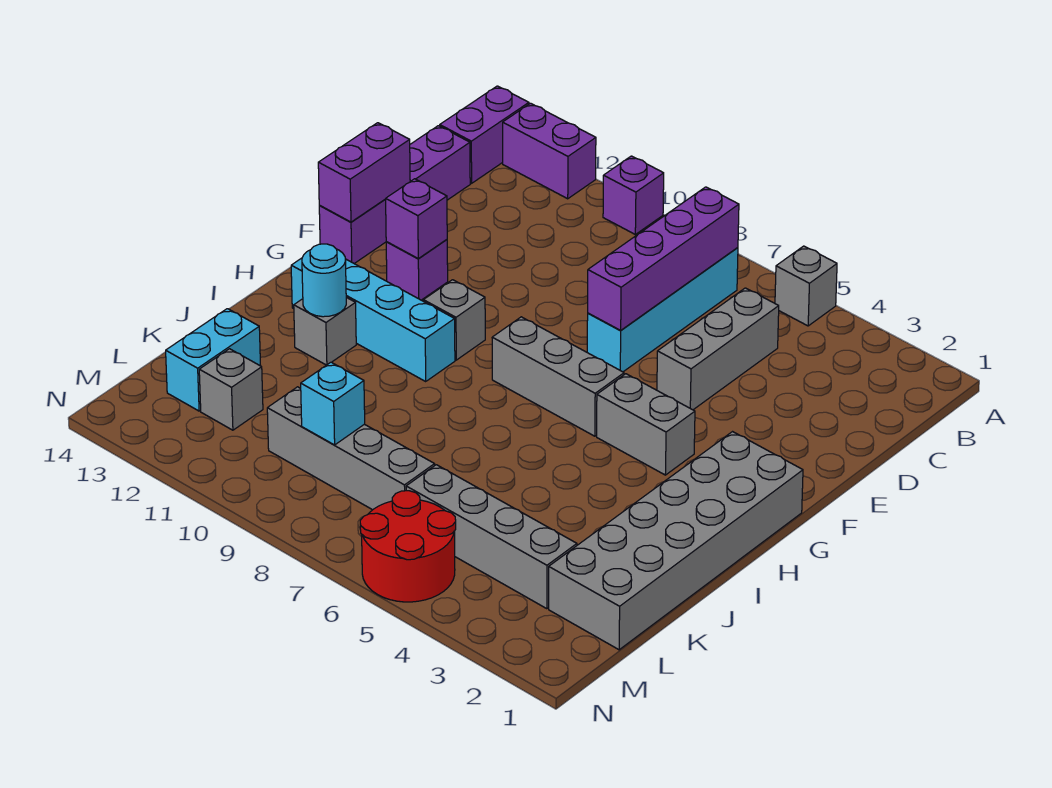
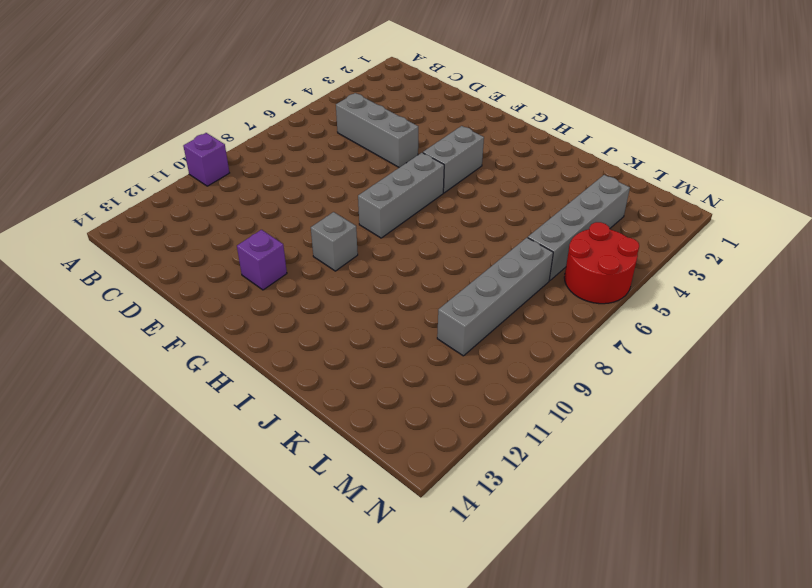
none -> grey 1x1 brick [775,246,837,326]
none -> purple 1x2 brick [503,103,596,199]
none -> purple 1x2 brick [440,86,529,183]

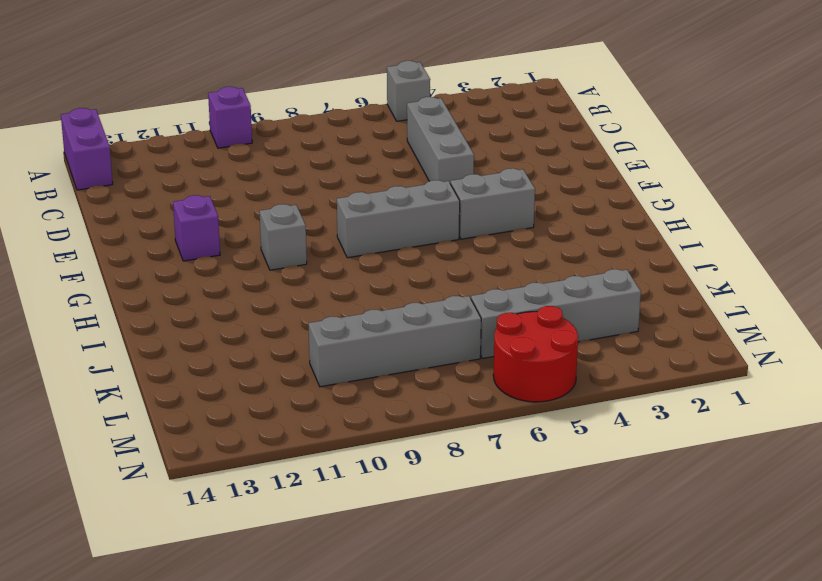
none -> purple 1x2 brick [503,103,596,199]
none -> cyan 1x4 brick [587,248,738,372]
none -> purple 1x4 brick [319,126,470,263]

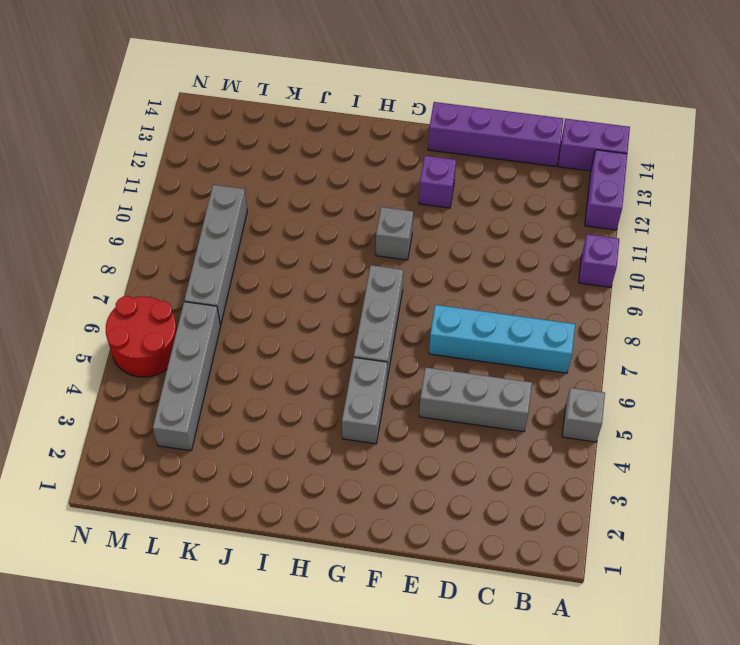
none -> grey 2x6 brick [549,432,803,650]
none -> cyan 1x4 brick [291,258,455,381]
none -> grey 1x1 brick [294,297,356,365]

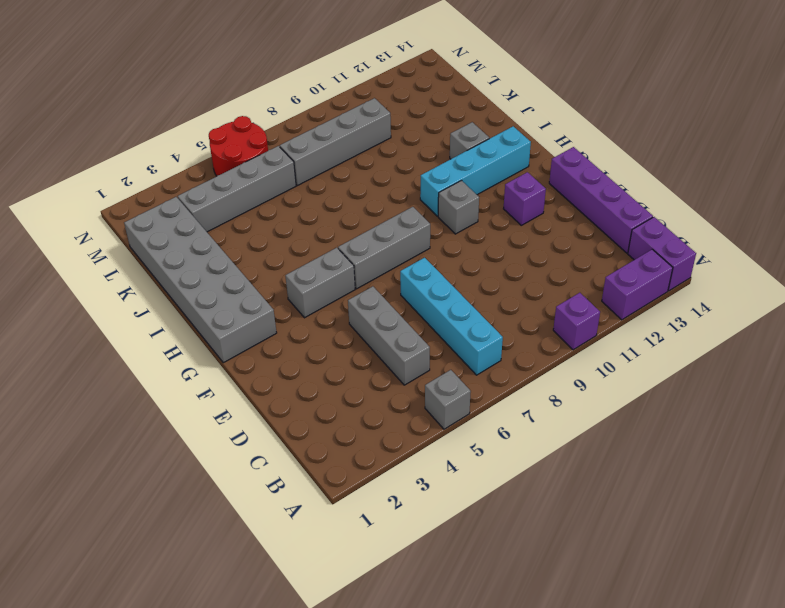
none -> cyan 1x2 brick [166,309,261,411]
none -> grey 1x1 brick [199,349,263,430]
none -> purple 1x4 brick [588,187,739,331]

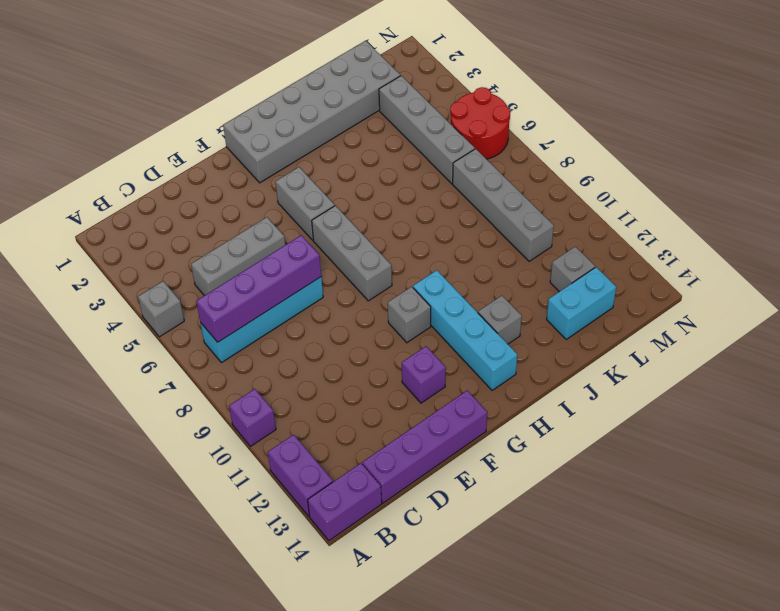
none -> purple 1x2 brick [318,123,410,222]
none -> purple 1x1 brick [386,179,447,258]
none -> cyan 1x1 round brick [302,244,346,317]

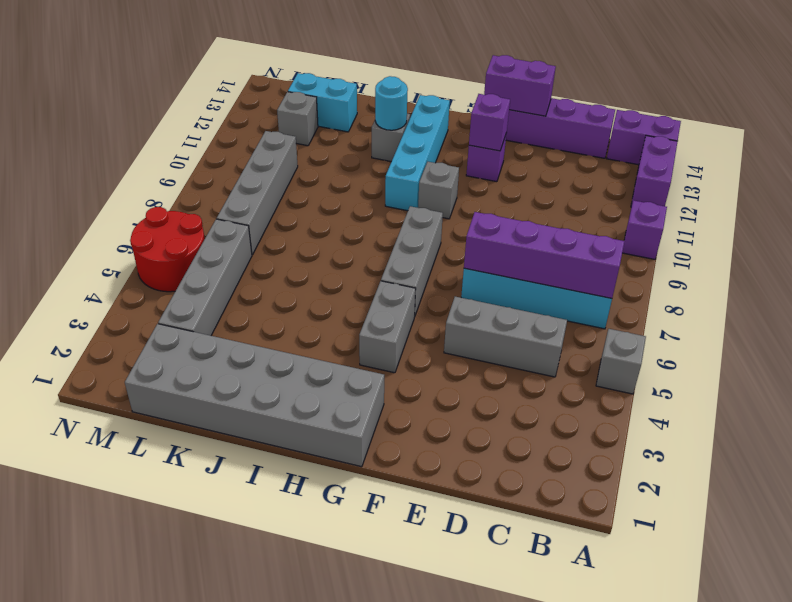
none -> cyan 1x1 brick [301,362,365,445]

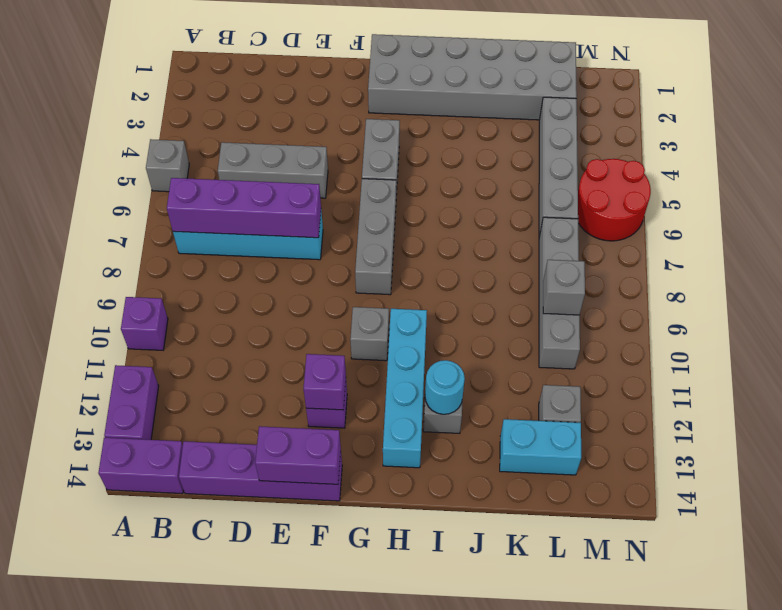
grey 1x1 brick [543,260,585,315] -> cyan 1x1 brick [301,362,365,445]

